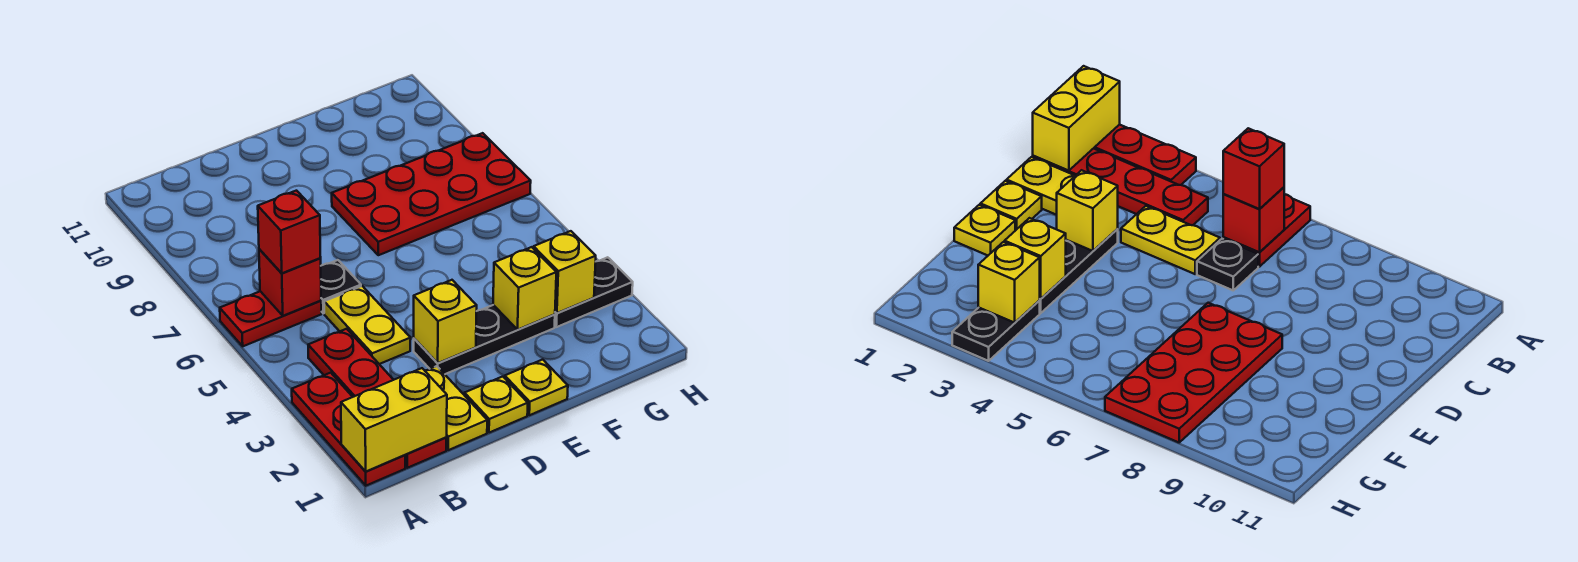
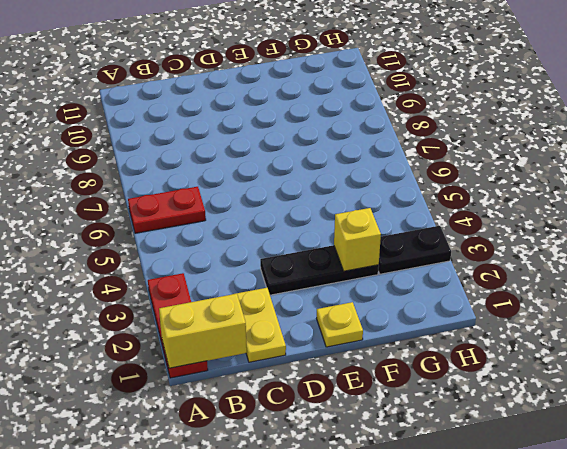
none -> red 1x4 plate [308,329,446,468]
none -> yellow 1x2 plate [324,286,411,364]
none -> black 1x1 plate [321,260,361,313]

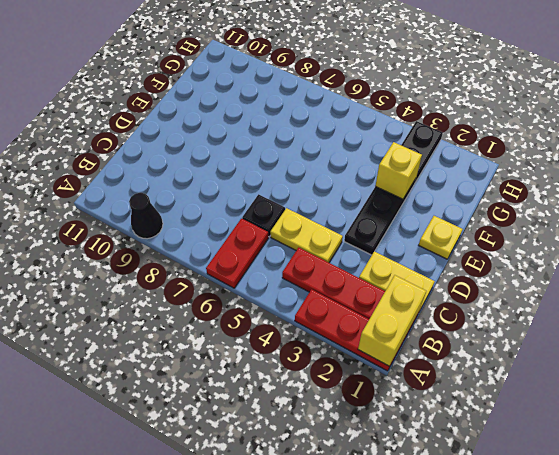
black 1x1 cone [129,193,163,239] -> none
none -> yellow 1x1 plate [465,377,528,433]
none -> red 2x4 plate [332,133,531,255]
none -> red 1x1 brick [259,249,321,316]

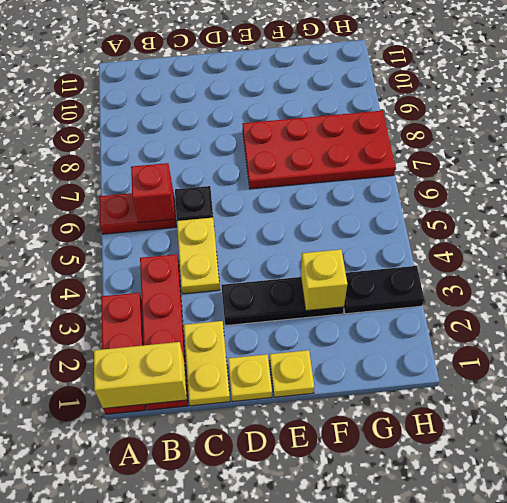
none -> yellow 1x1 brick [414,280,477,363]
none -> yellow 1x1 brick [534,231,596,313]
none -> red 1x1 brick [258,191,321,273]

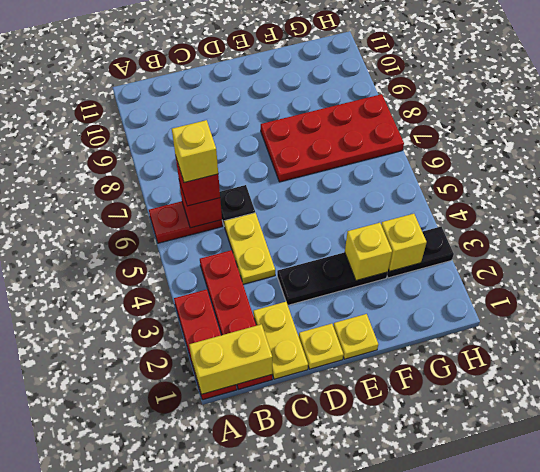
yellow 1x1 brick [172,120,218,183] -> yellow 1x1 brick moved to [414,280,477,363]

